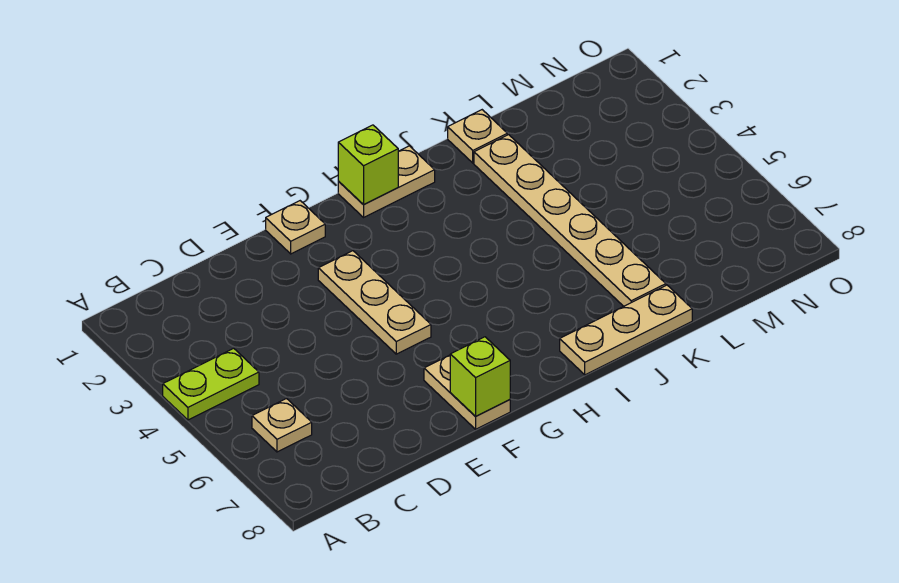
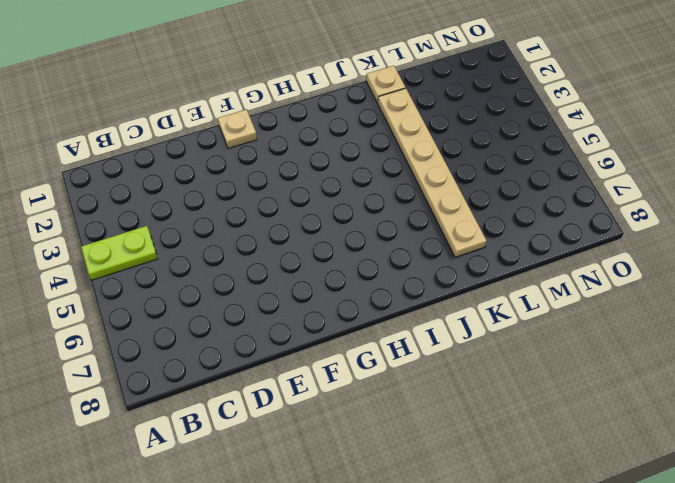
none -> tan 1x1 plate [252,399,312,452]
none -> tan 1x3 plate [318,251,431,354]

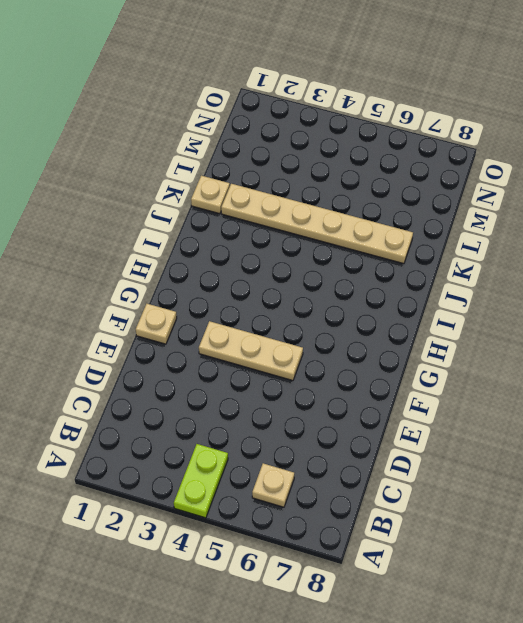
none -> tan 1x2 plate [424,355,510,429]
none -> tan 1x2 plate [338,146,435,217]

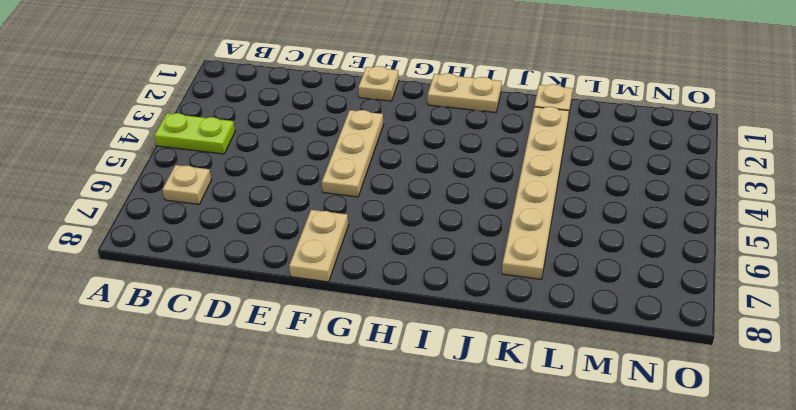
none -> tan 1x3 plate [560,285,692,375]
none -> lime 1x1 brick [450,337,510,416]

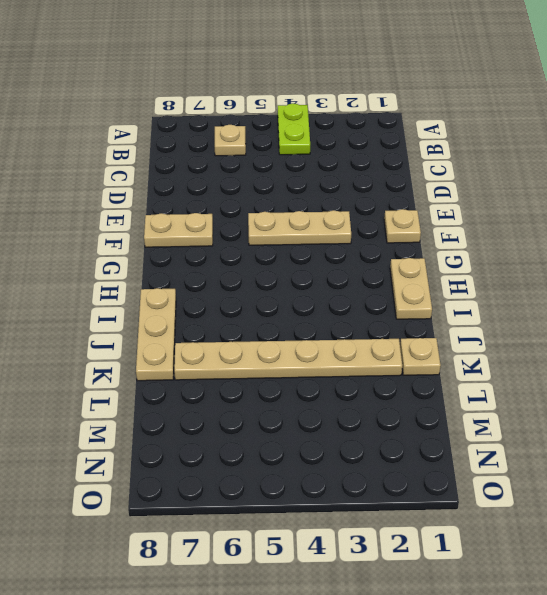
none -> lime 1x1 brick [450,337,510,416]
none -> lime 1x1 brick [338,125,398,205]

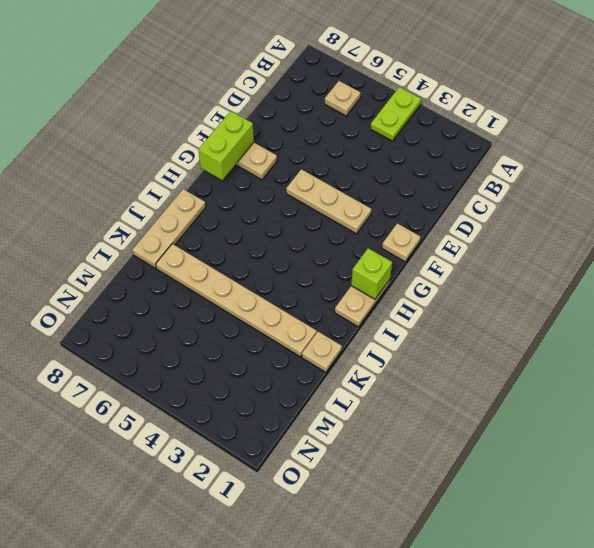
lime 1x2 brick [198,111,254,180] -> lime 1x1 brick [450,337,510,416]

